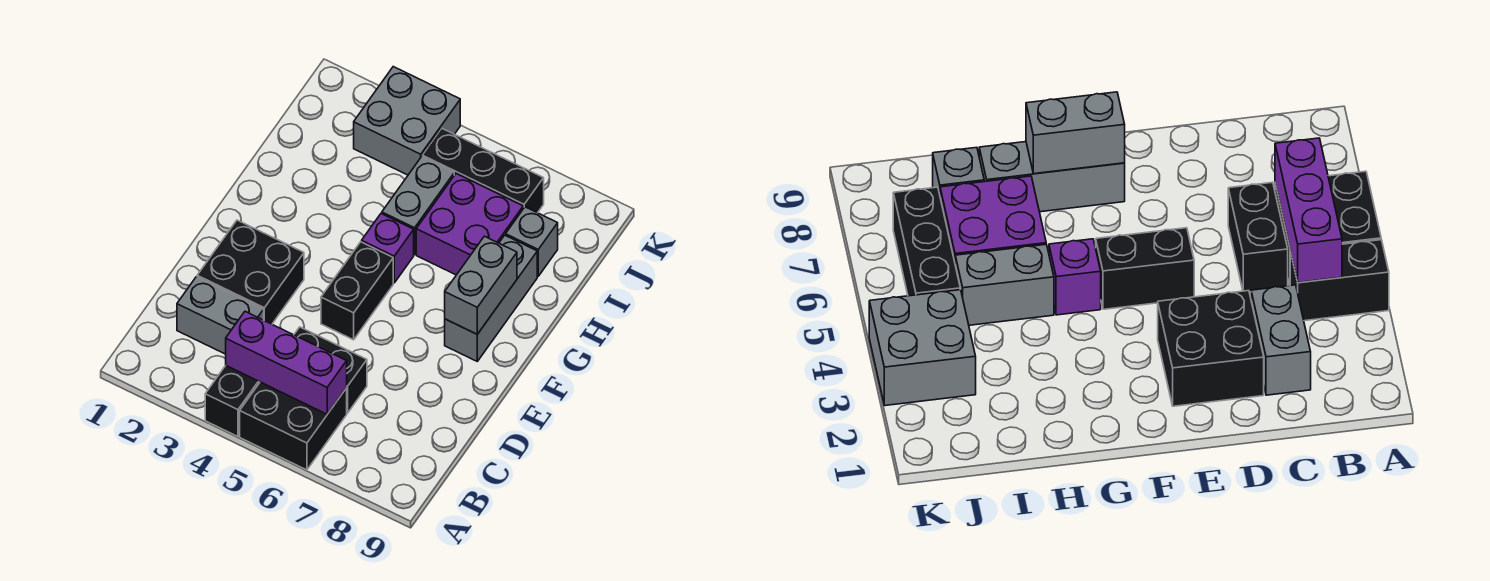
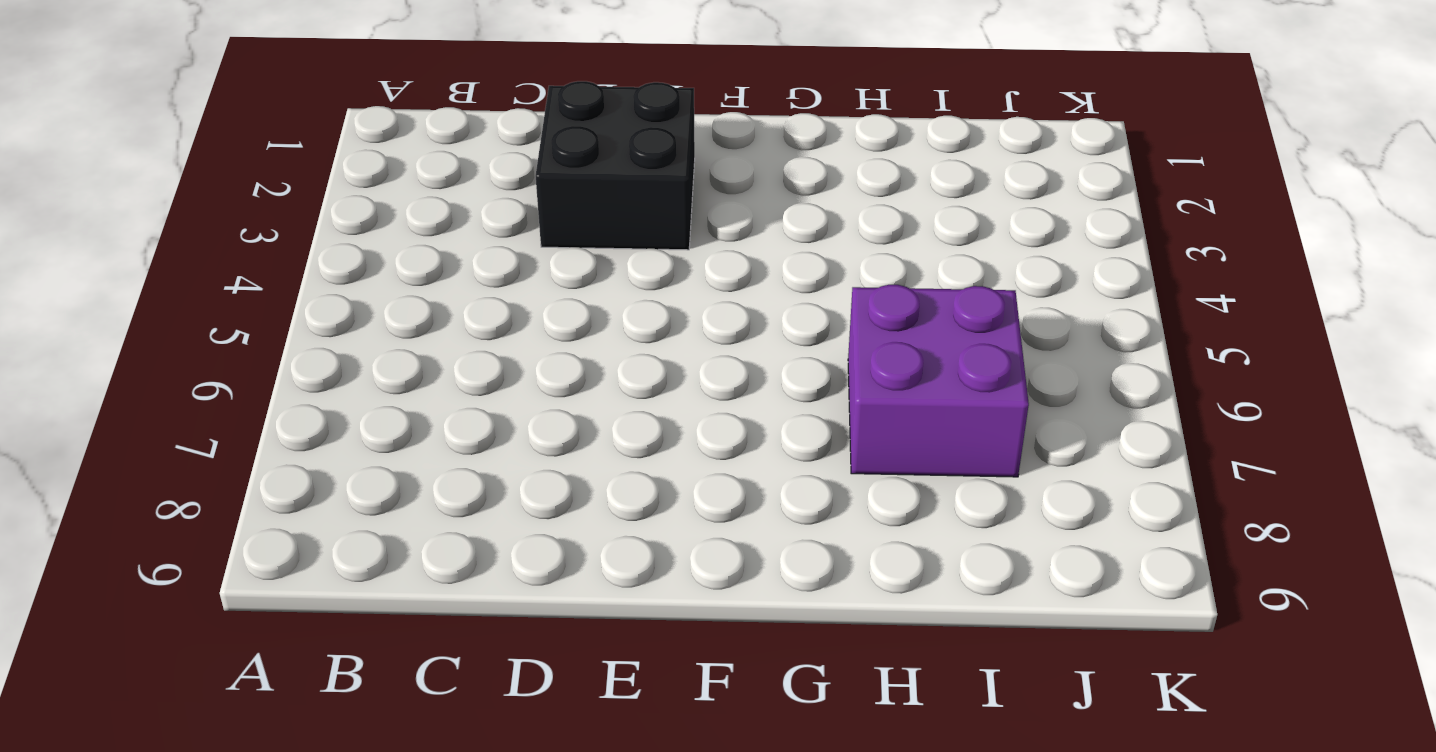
none -> black 1x2 brick [205,366,260,436]
none -> black 2x2 brick [240,382,347,470]
none -> grey 1x2 brick [177,277,264,354]

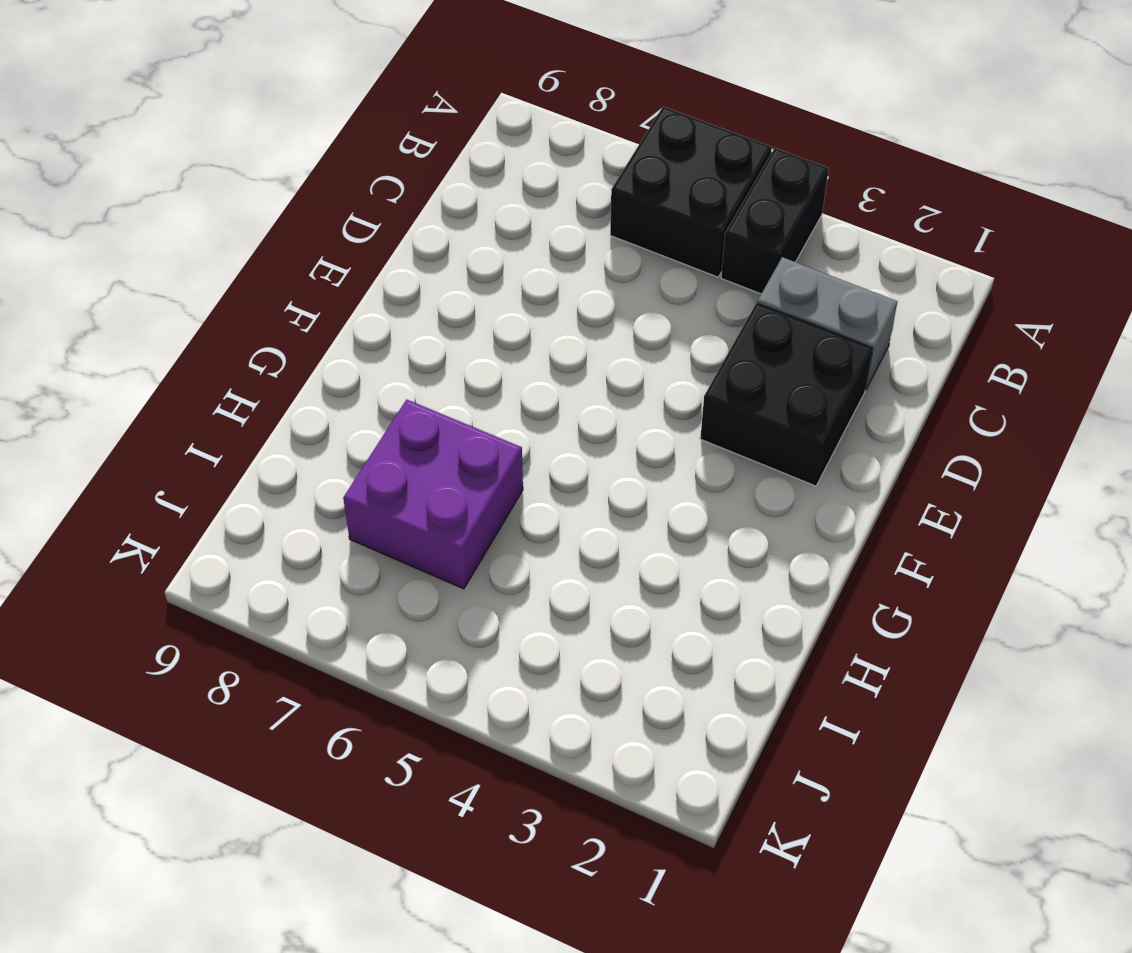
none -> black 1x2 brick [294,327,367,413]
none -> black 1x2 brick [321,242,393,340]
none -> grey 1x3 brick [445,235,537,361]

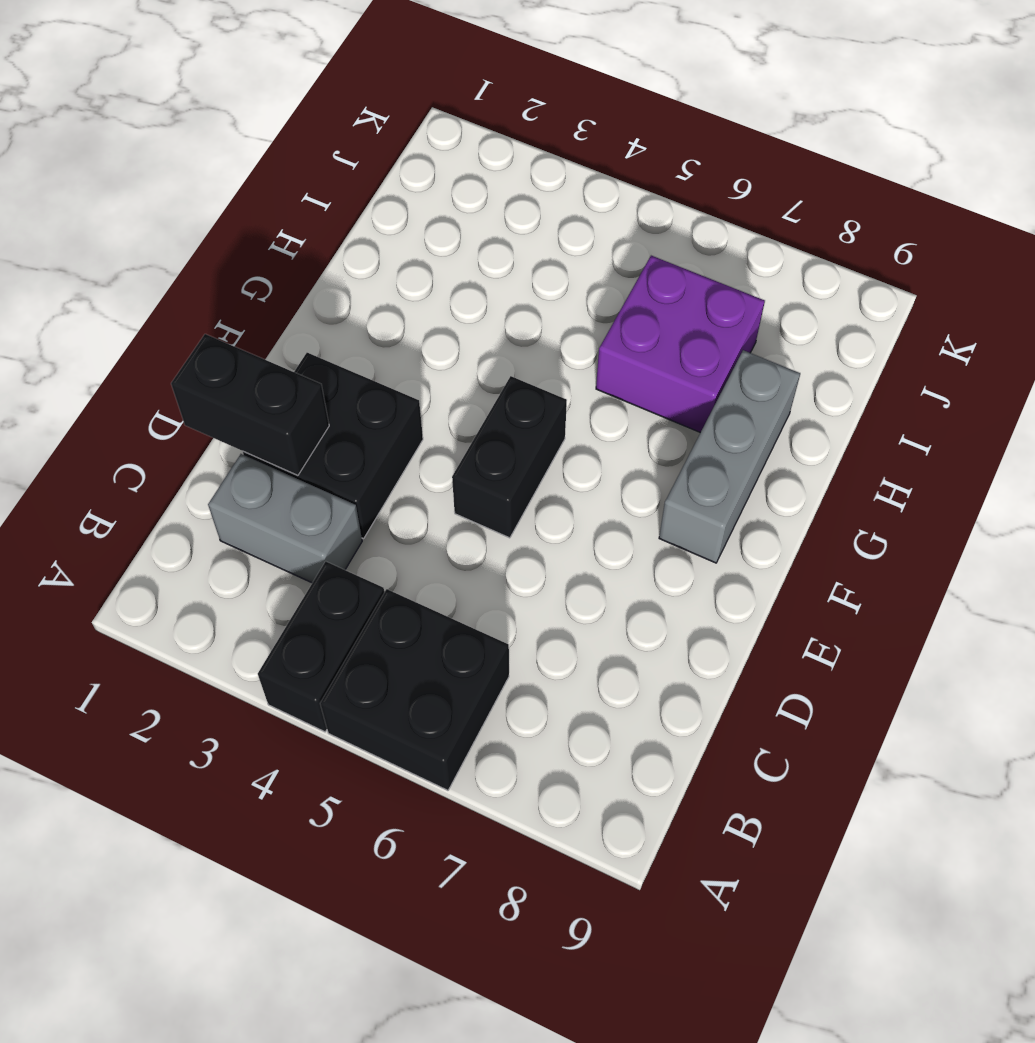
black 1x2 brick [171,334,329,476] -> black 1x2 brick moved to [294,327,367,413]
none -> purple 1x1 brick [362,214,414,283]
none -> grey 1x2 brick [382,157,454,255]
none -> grey 1x1 brick [506,207,558,276]

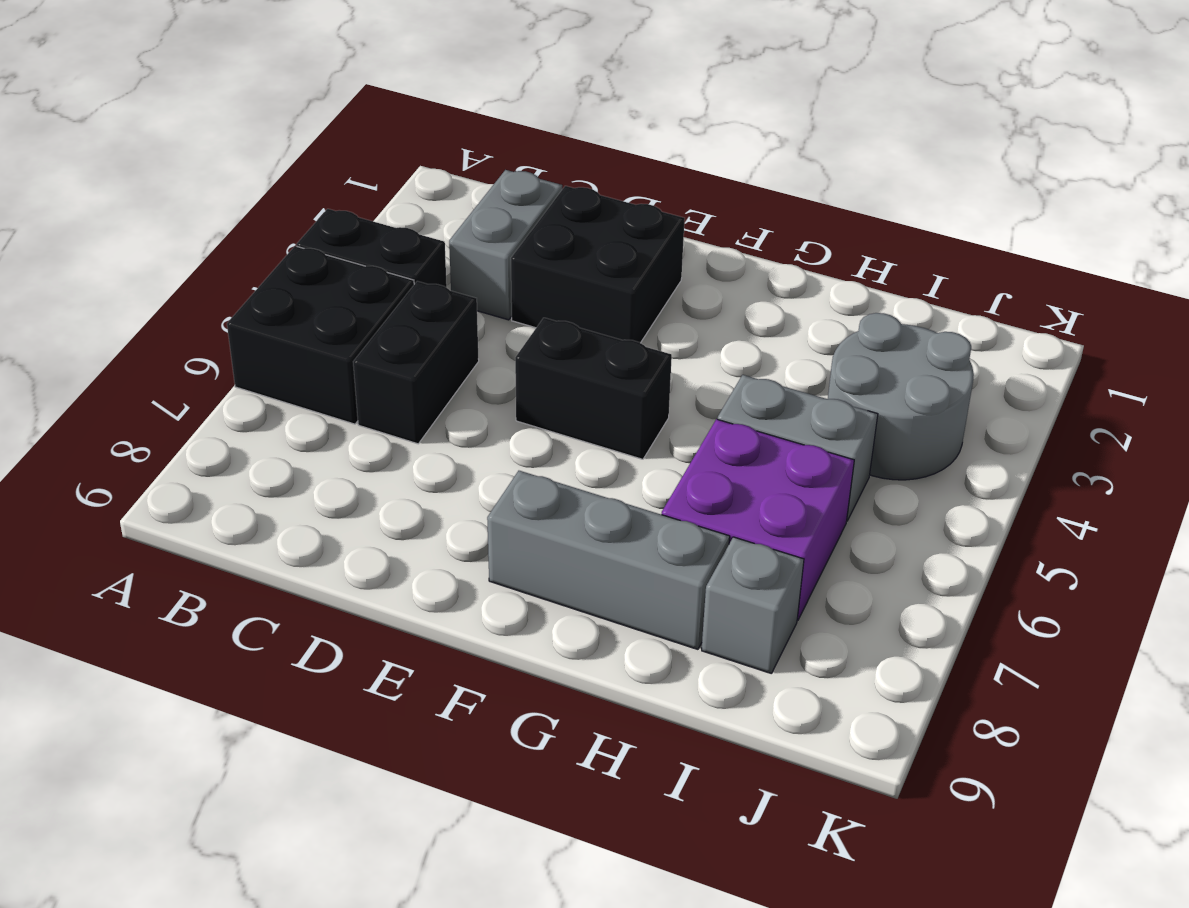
grey 2x2 round brick [828,313,974,480] -> grey 2x2 brick [354,67,460,175]
none -> purple 1x1 brick [362,214,414,283]
none -> black 1x3 brick [422,129,544,213]
none -> purple 1x3 brick [226,312,347,414]

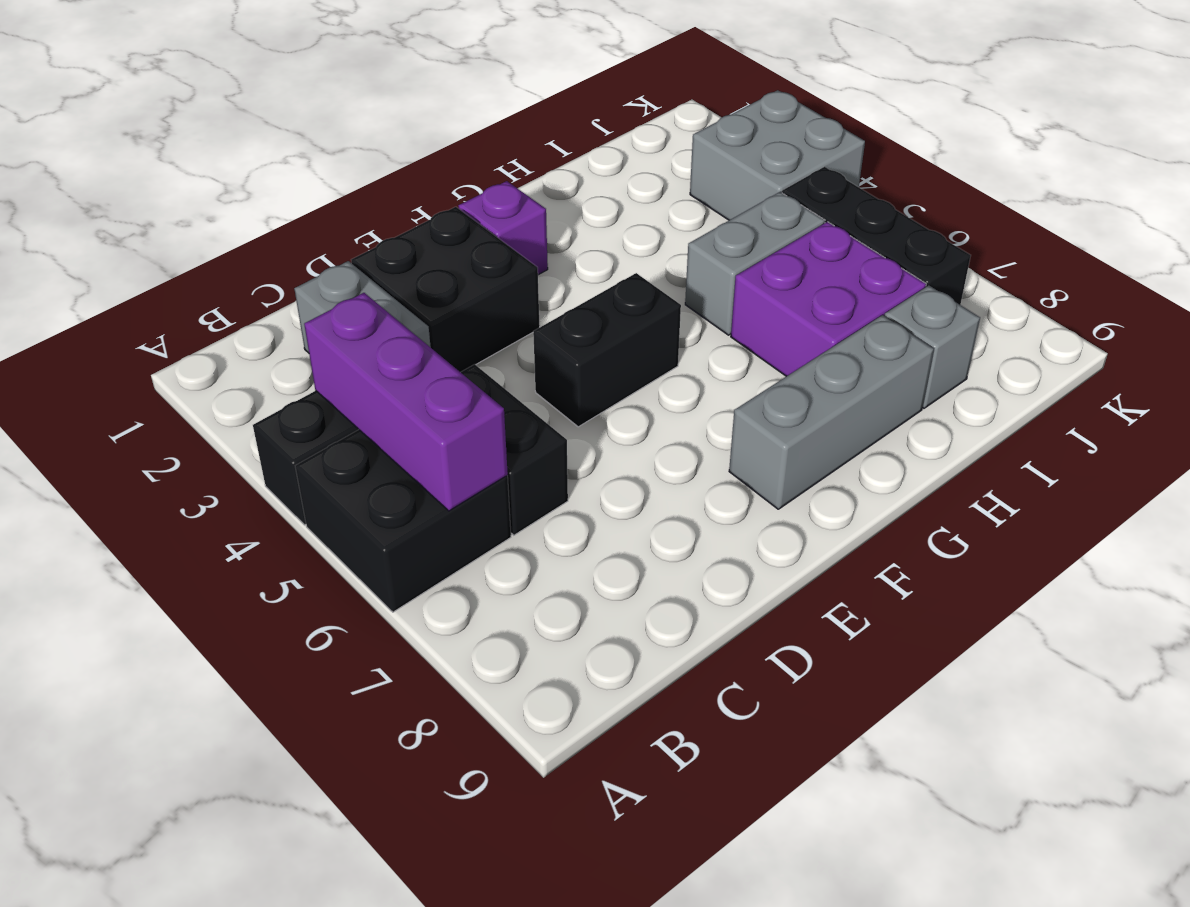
purple 1x1 brick [458,181,548,275] -> purple 1x1 brick moved to [362,214,414,283]
none -> grey 1x2 brick [445,236,517,334]

